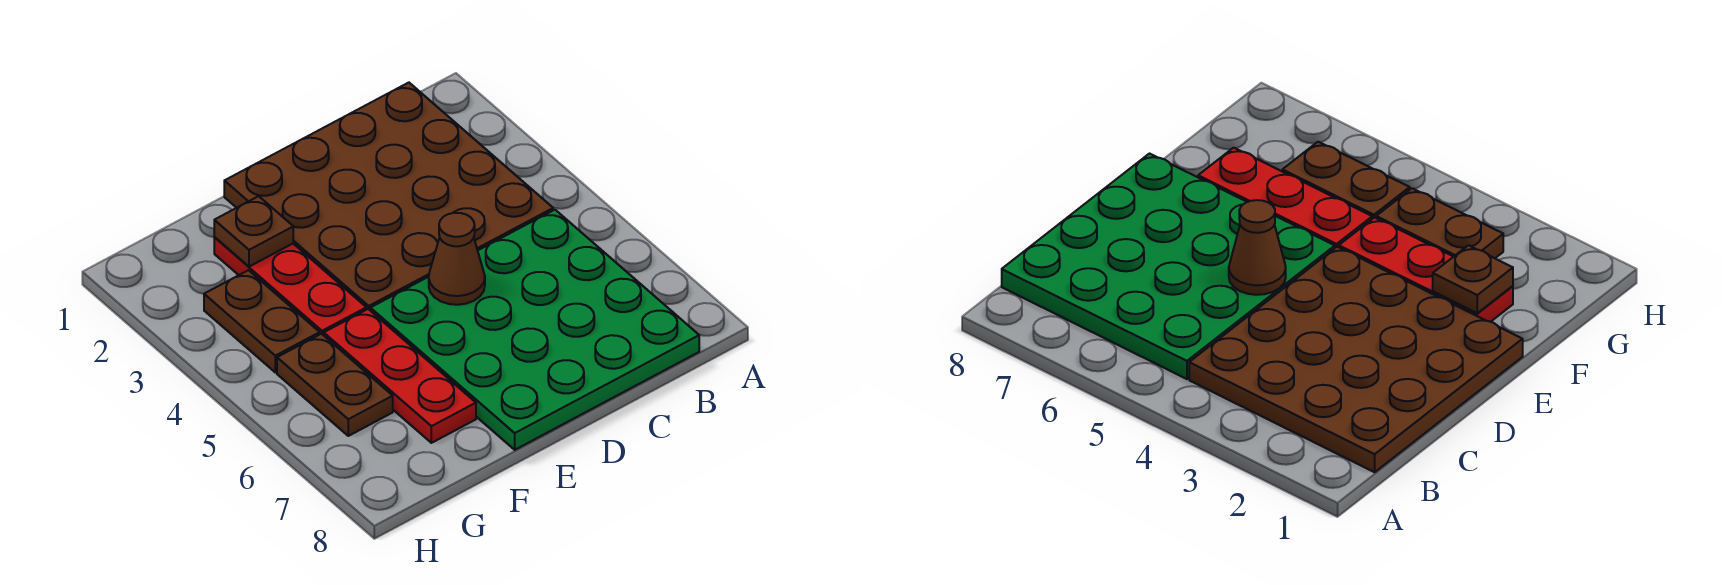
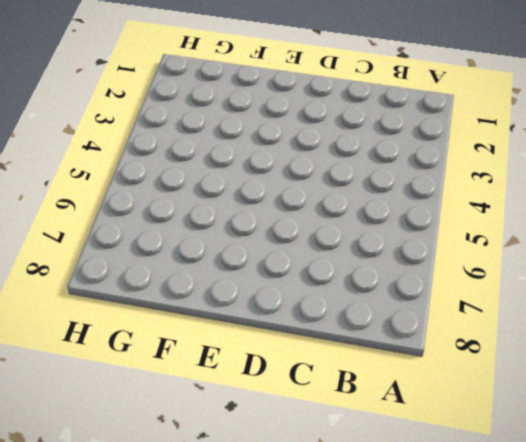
none -> brown 4x4 plate [224,83,553,310]
none -> green 4x4 plate [370,210,699,450]

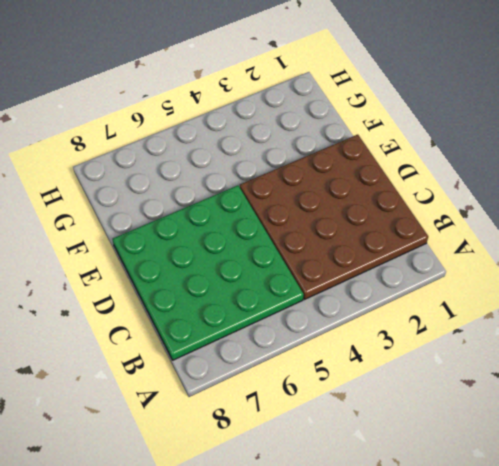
none -> red 1x3 plate [214,237,366,335]
none -> red 1x3 plate [324,309,476,443]

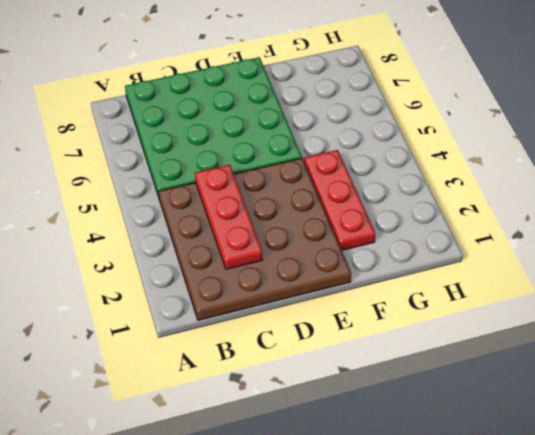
red 1x3 plate [195,165,263,269] -> red 1x3 plate moved to [324,309,476,443]
none -> brown 1x2 plate [204,270,320,372]
none -> brown 1x2 plate [277,334,393,436]

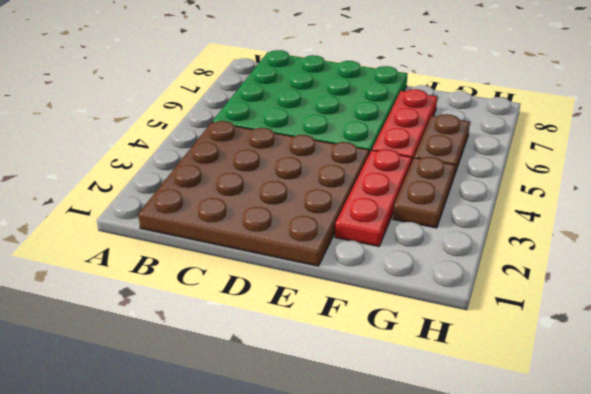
none -> brown 1x1 cone [429,213,485,305]
none -> brown 1x1 plate [214,196,293,267]

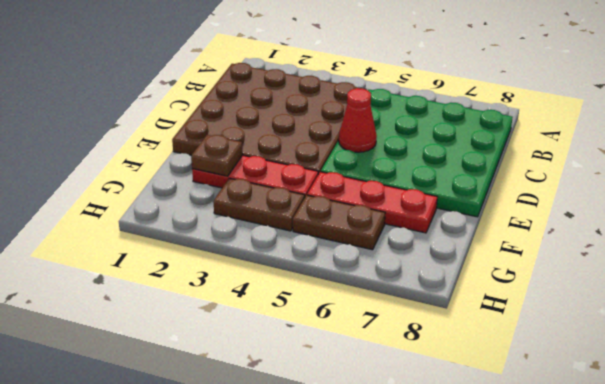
red 1x1 cone [339,88,377,152] -> brown 1x1 cone [429,213,485,305]

